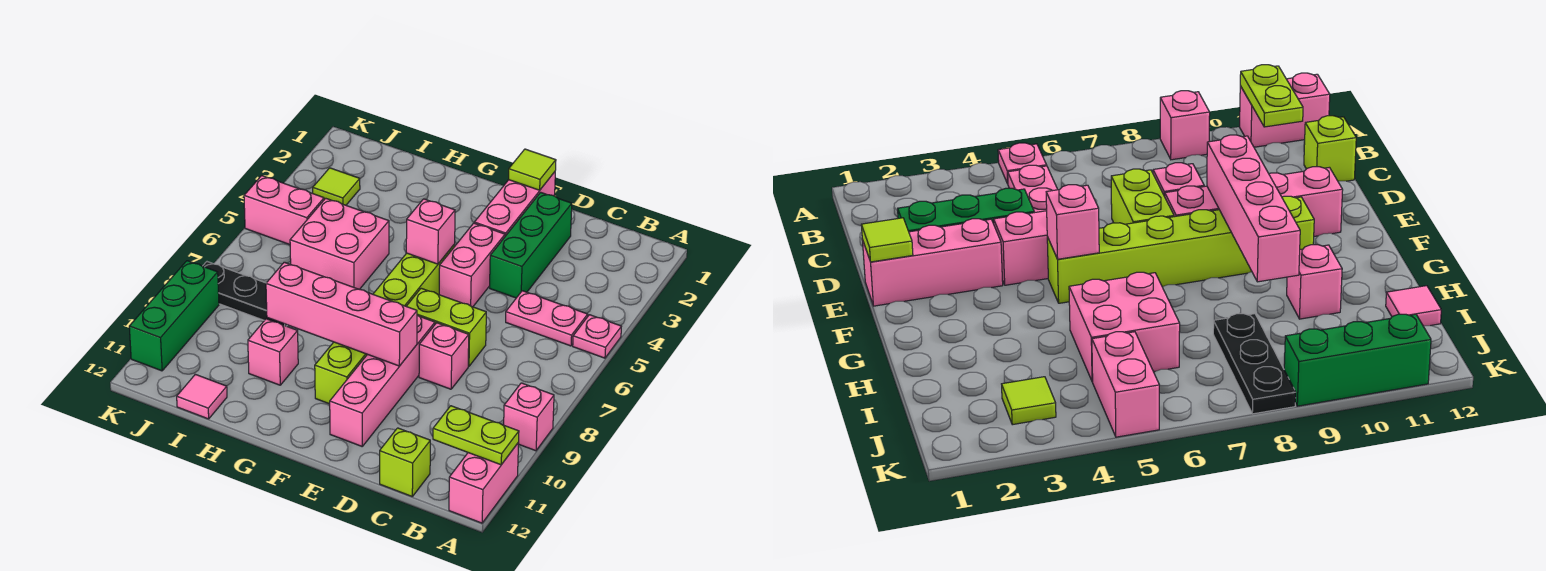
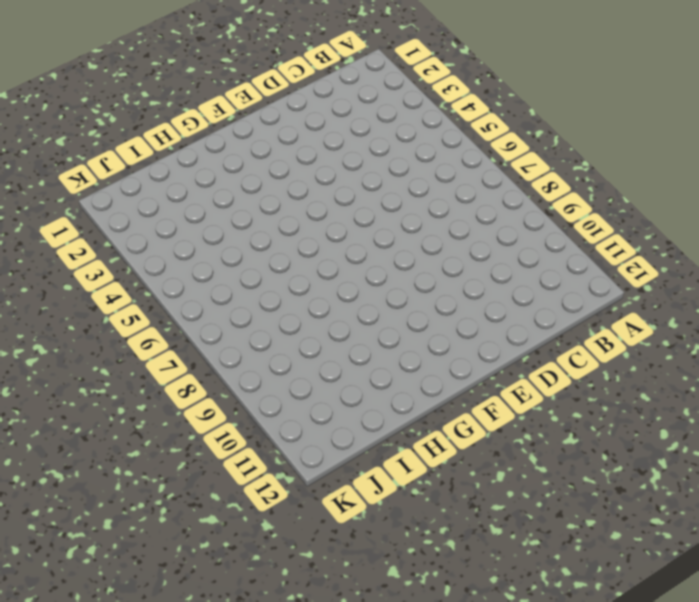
none -> pink 1x1 plate [573,315,621,358]
none -> pink 1x1 brick [504,383,554,451]
none -> pink 1x2 brick [449,443,519,523]

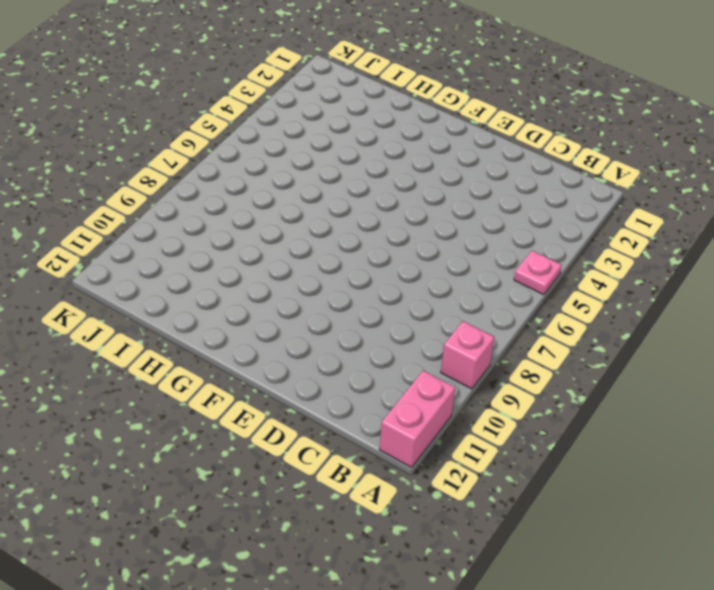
none -> pink 1x2 plate [506,291,588,346]
none -> lime 1x1 brick [380,428,430,496]
none -> green 1x3 brick [490,192,572,298]

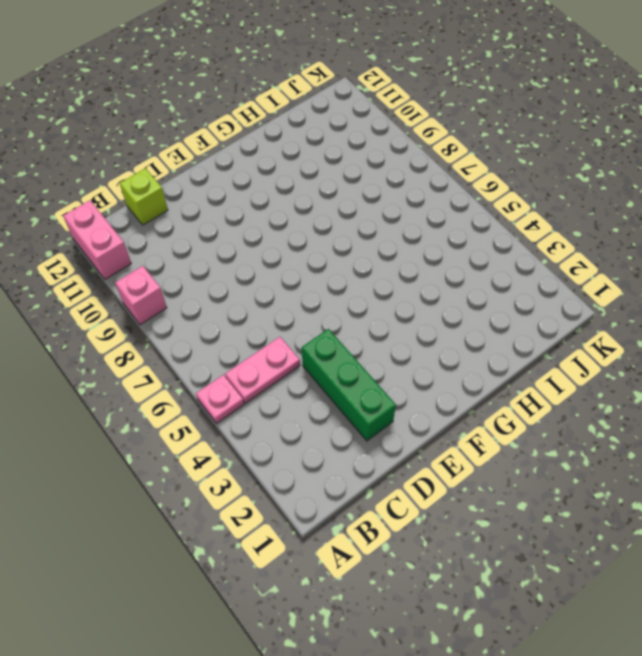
none -> lime 1x2 brick [406,288,486,366]
none -> pink 1x1 brick [419,323,469,389]
none -> pink 1x3 brick [474,172,555,236]

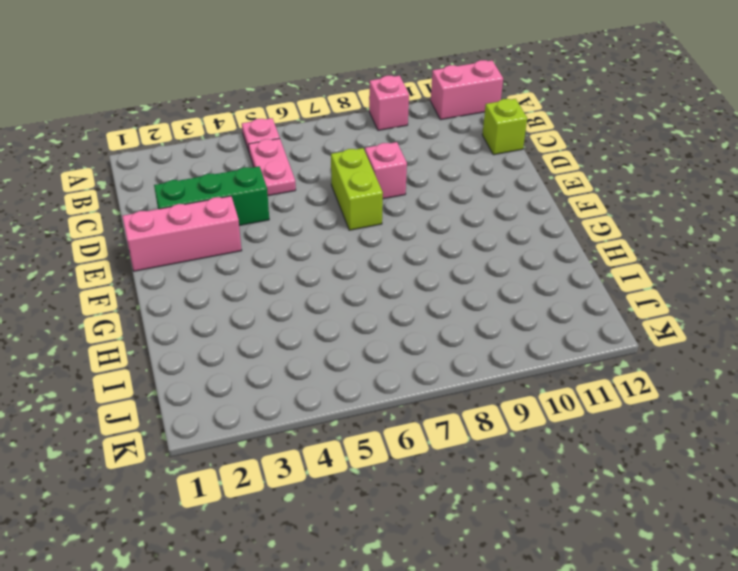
none -> pink 1x2 brick [439,223,505,307]
none -> pink 1x4 brick [330,315,435,446]
none -> lime 1x6 brick [315,244,455,404]

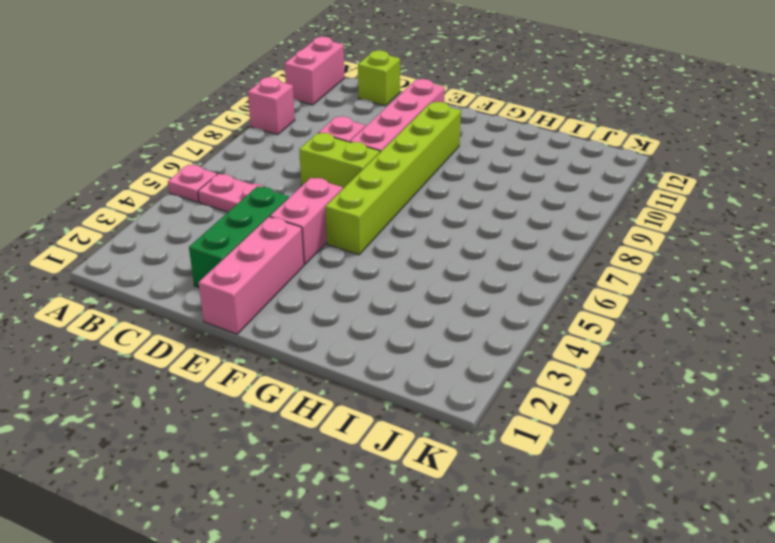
none -> pink 2x2 brick [290,198,389,289]
none -> pink 1x1 brick [248,319,298,385]
none -> black 1x3 plate [203,262,287,326]

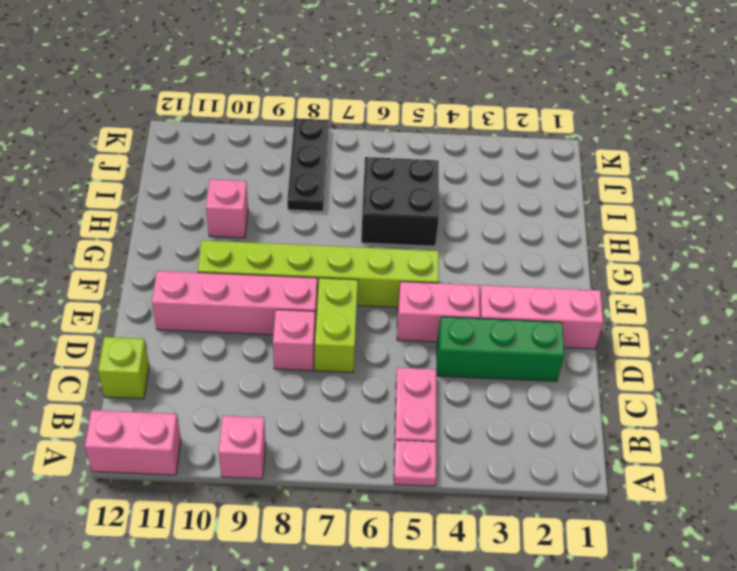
black 2x2 brick [361,157,439,246] -> pink 2x2 brick [290,198,389,289]
none -> pink 1x1 tile [177,374,227,419]
none -> lime 1x1 tile [313,168,360,205]
none -> pink 1x2 brick [244,176,324,245]

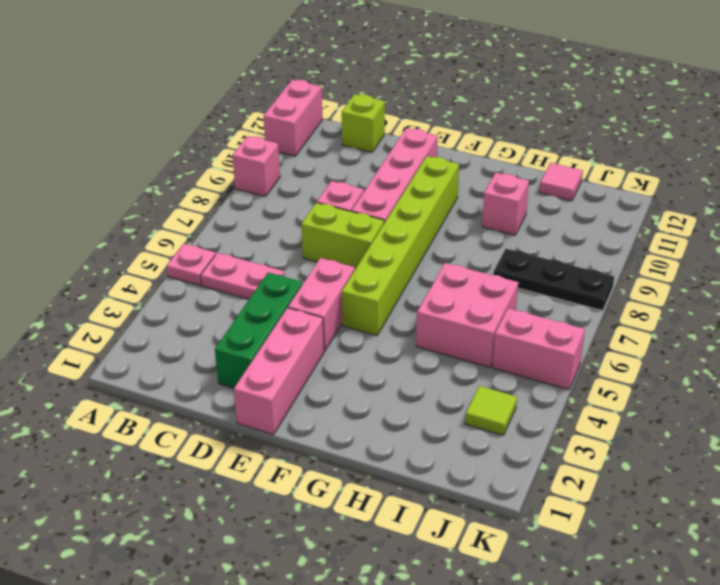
none -> green 1x3 brick [129,261,219,371]
none -> lime 1x2 plate [433,406,519,465]
none -> lime 1x1 tile [509,149,556,190]

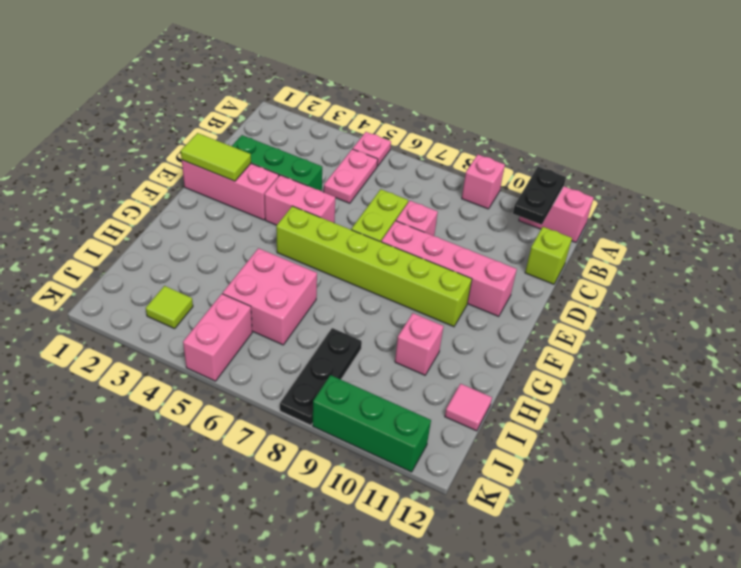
black 1x2 plate [513,167,566,225] -> lime 1x2 plate [433,406,519,465]
lime 1x2 tile [181,133,251,181] -> lime 1x1 tile [509,149,556,190]
none -> pink 1x4 brick [266,262,417,366]
none -> pink 1x1 brick [406,199,455,264]

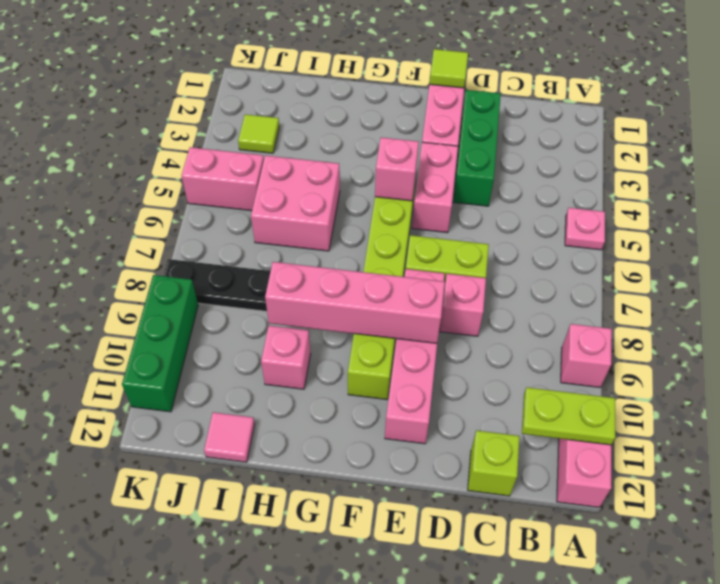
none -> pink 1x2 plate [506,291,588,346]

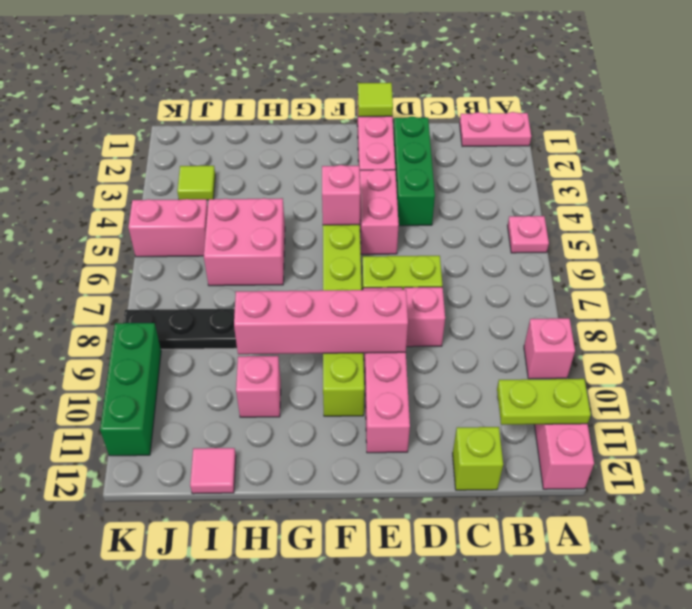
pink 1x2 plate [460,112,531,147] -> pink 1x2 plate moved to [506,291,588,346]

